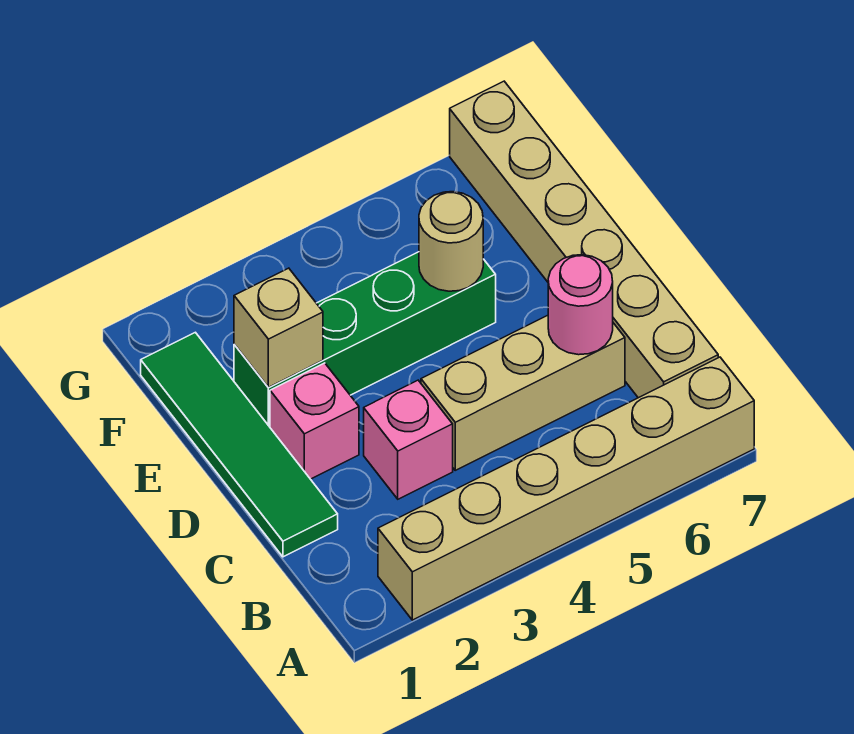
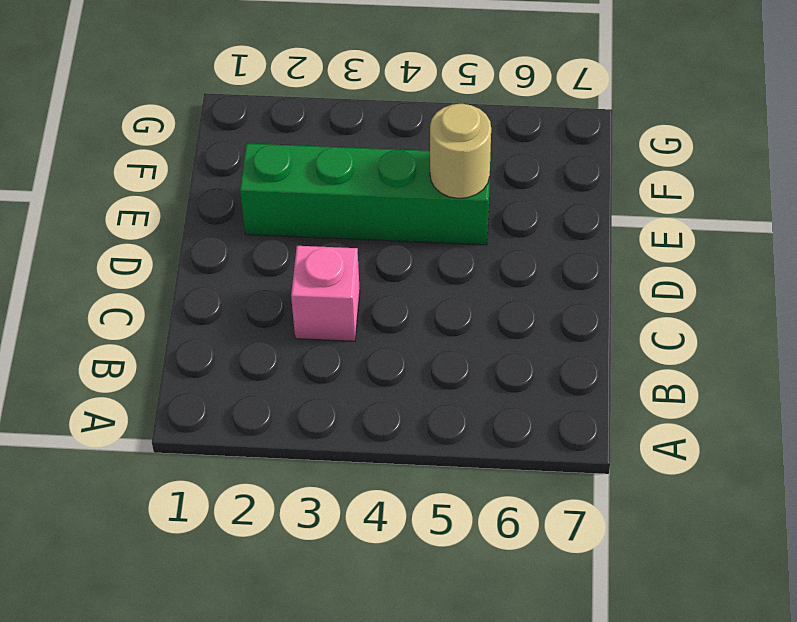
none -> tan 1x6 brick [378,357,754,620]
none -> tan 1x6 brick [450,81,718,398]

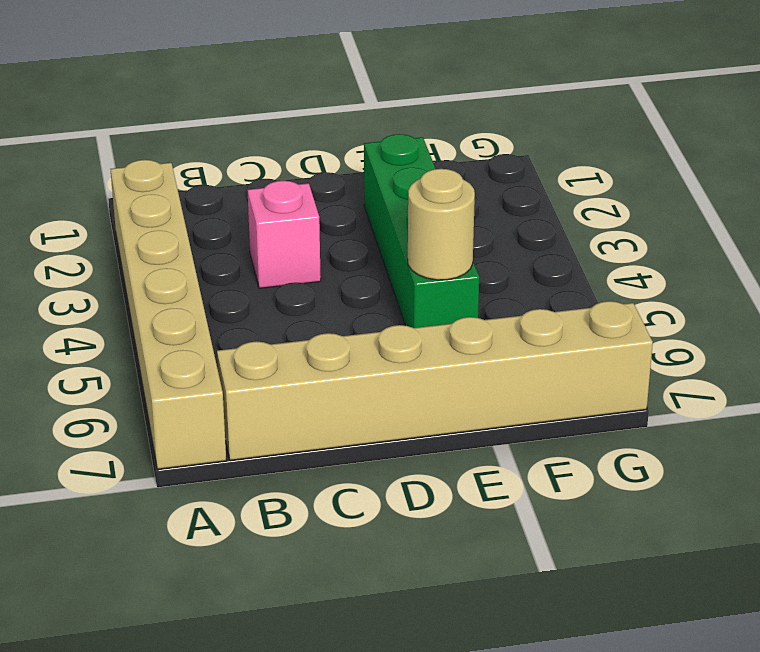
none -> green 1x4 tile [141,332,338,557]
none -> tan 1x3 brick [421,315,625,470]

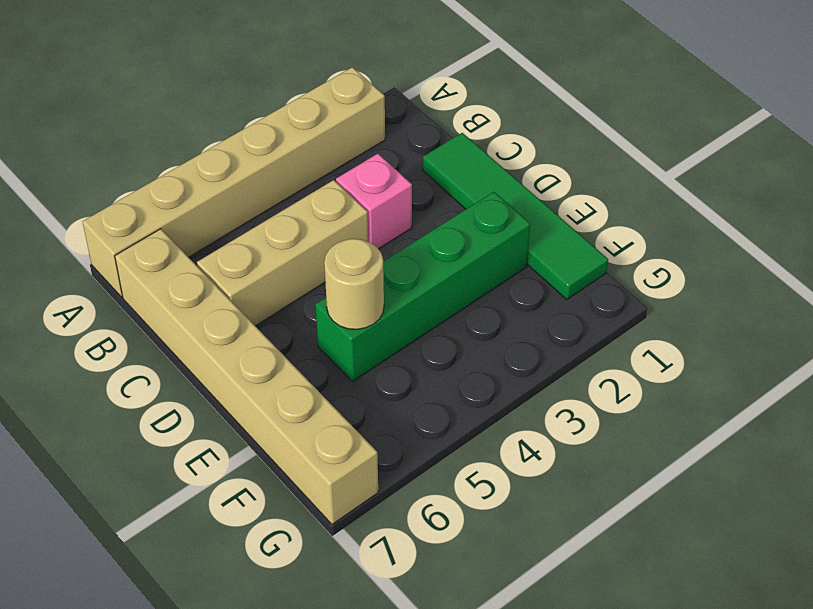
none -> pink 1x1 brick [270,363,359,479]
none -> pink 1x1 round brick [548,255,613,355]

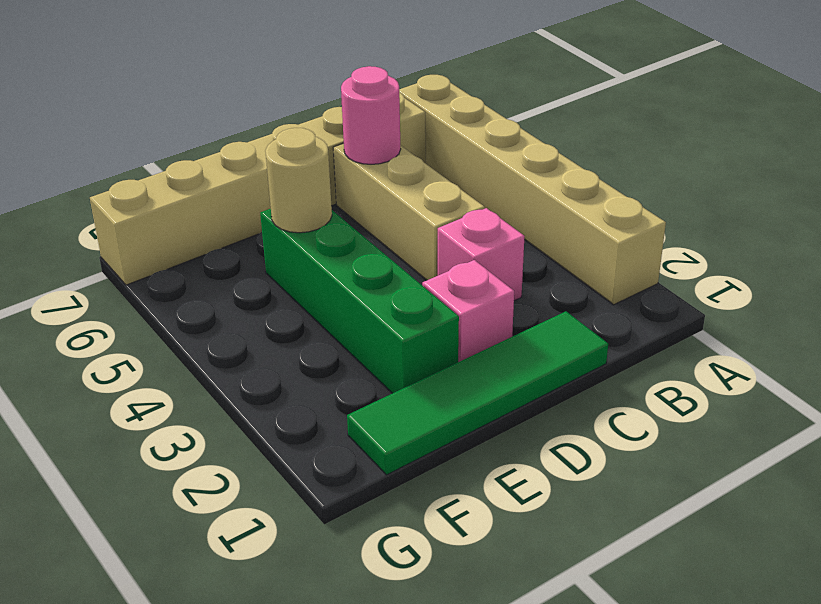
none -> tan 1x1 brick [234,268,323,387]

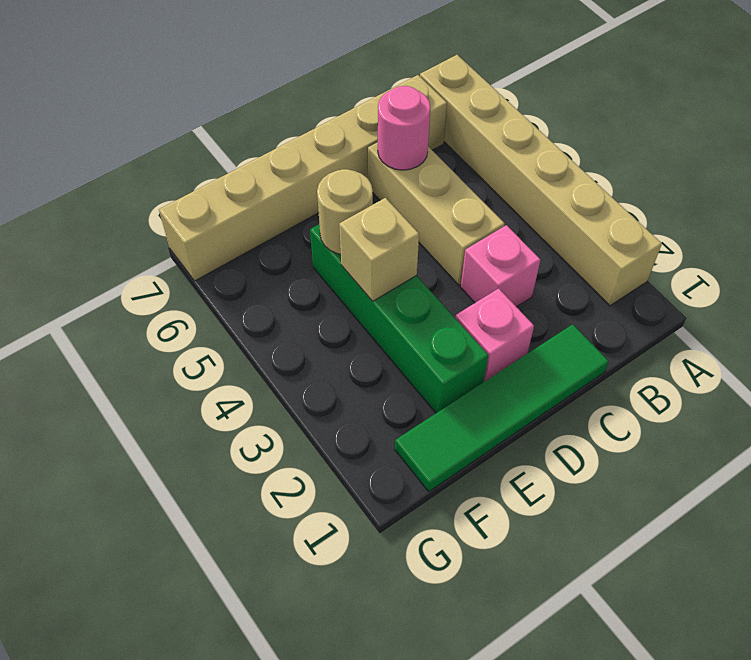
tan 1x1 brick [339,198,419,301] -> tan 1x1 brick moved to [234,268,323,387]

